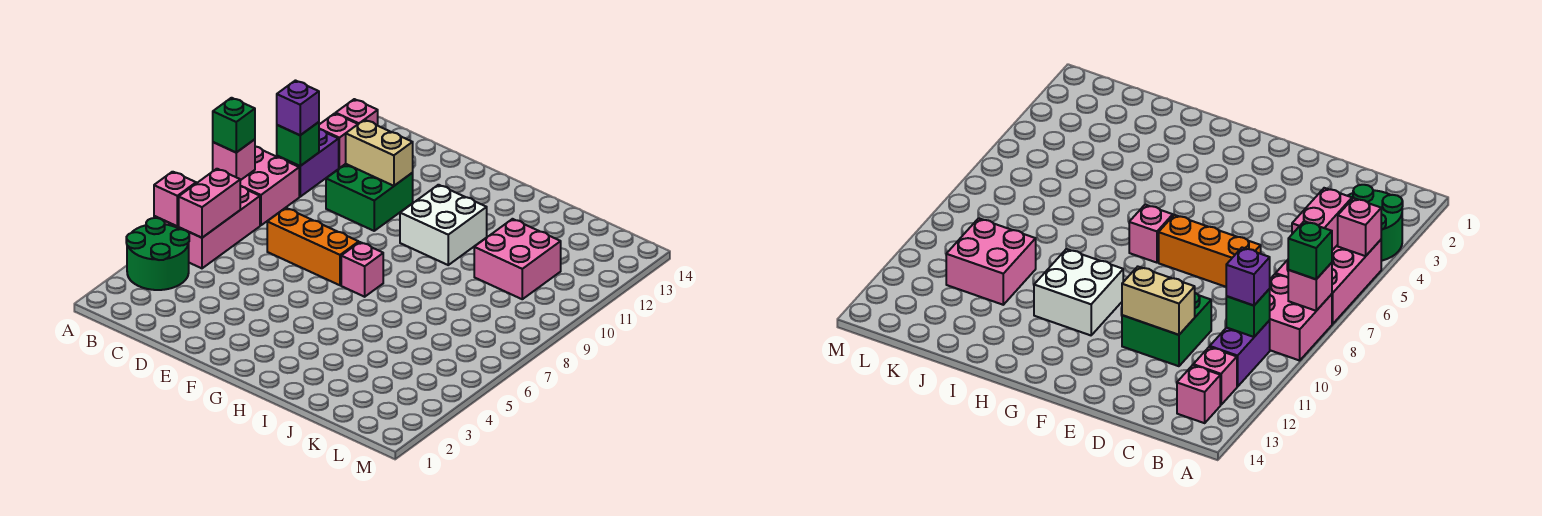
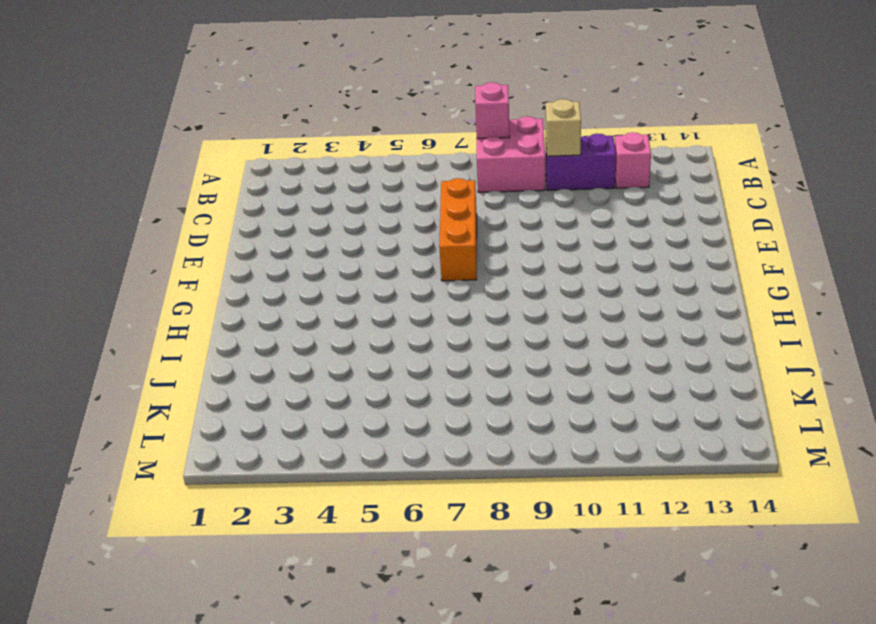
tan 1x1 brick [546,99,581,156] -> green 1x1 brick [277,122,319,166]
none -> green 2x2 round brick [126,218,189,290]
none -> pink 2x3 brick [154,186,260,268]
none -> pink 1x1 brick [336,99,378,126]

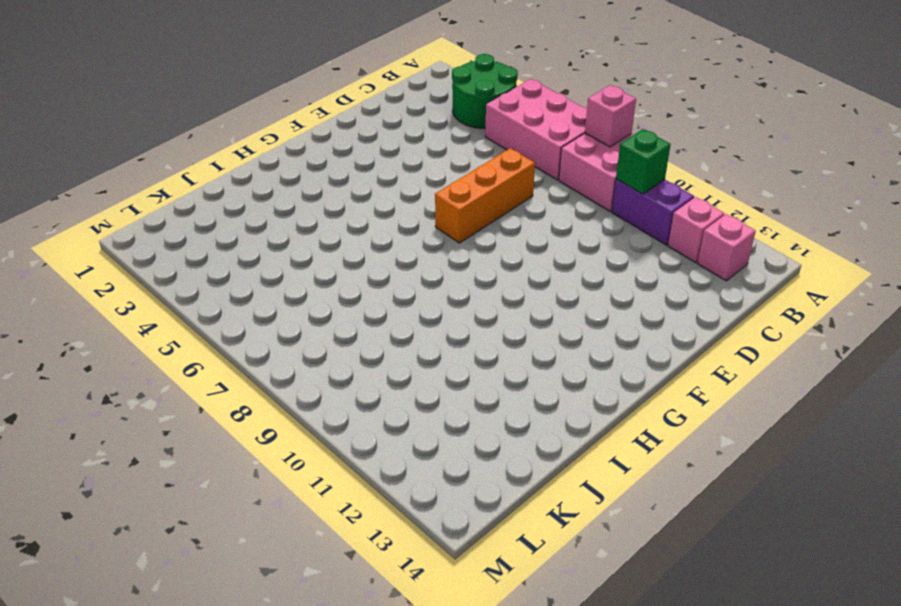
none -> green 2x2 brick [326,164,413,231]
none -> pink 1x1 brick [341,242,383,297]
none -> white 2x2 brick [400,185,487,265]

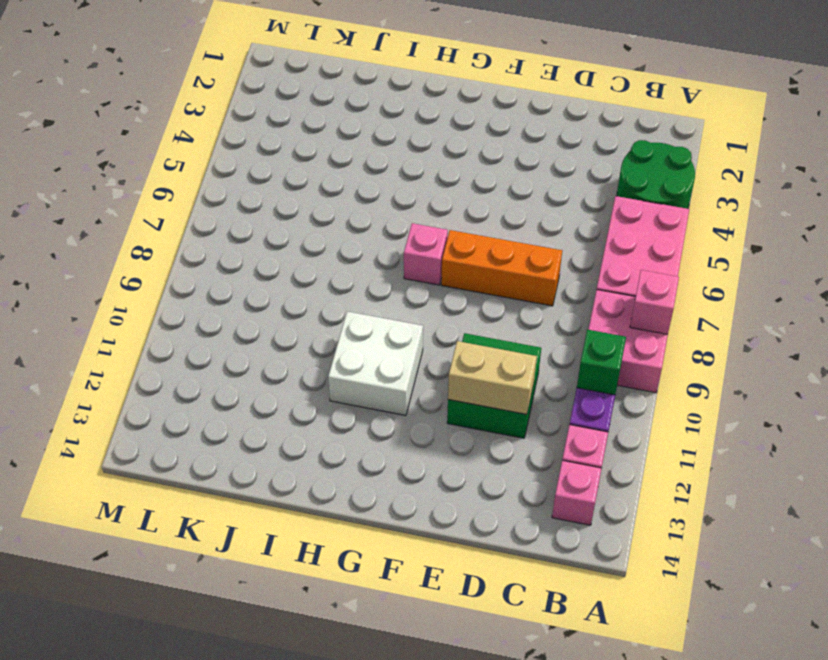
none -> pink 2x2 brick [474,219,561,299]
none -> pink 1x1 brick [154,172,196,226]
none -> pink 1x2 brick [179,169,240,238]

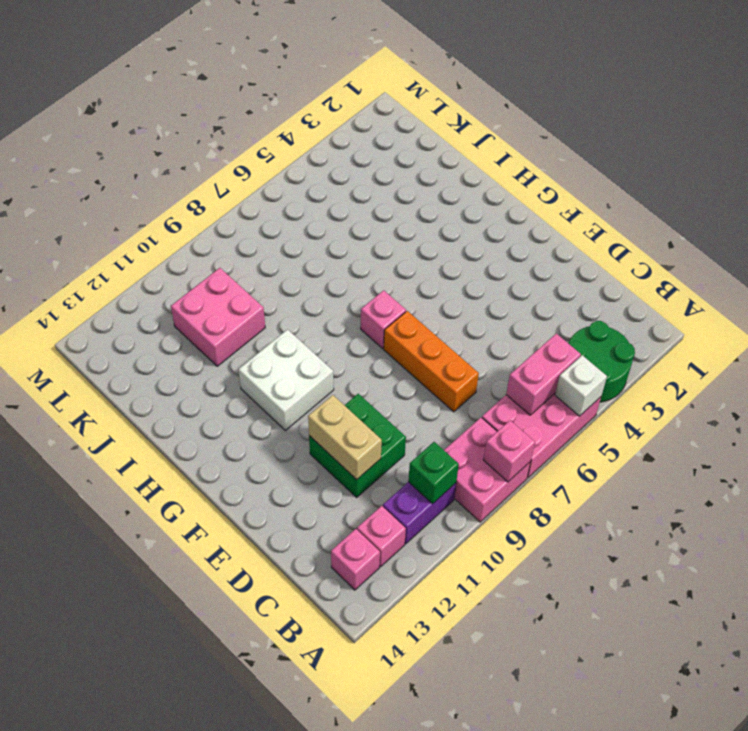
white 1x1 brick [555,355,607,416] -> pink 1x1 brick [154,172,196,226]
none -> green 1x1 brick [213,98,255,152]
none -> purple 1x1 brick [277,81,319,135]

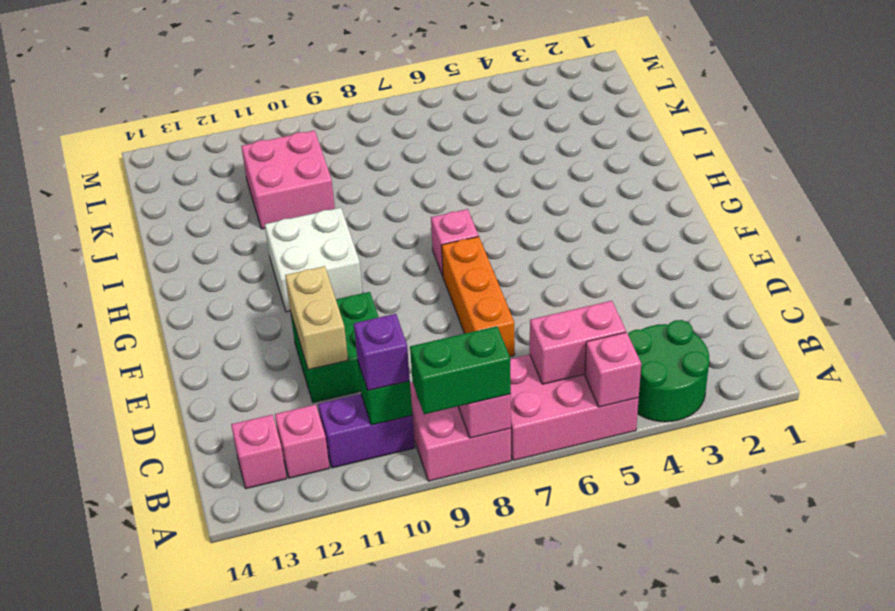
green 1x2 brick [410,326,511,414] -> green 1x1 brick [213,98,255,152]

